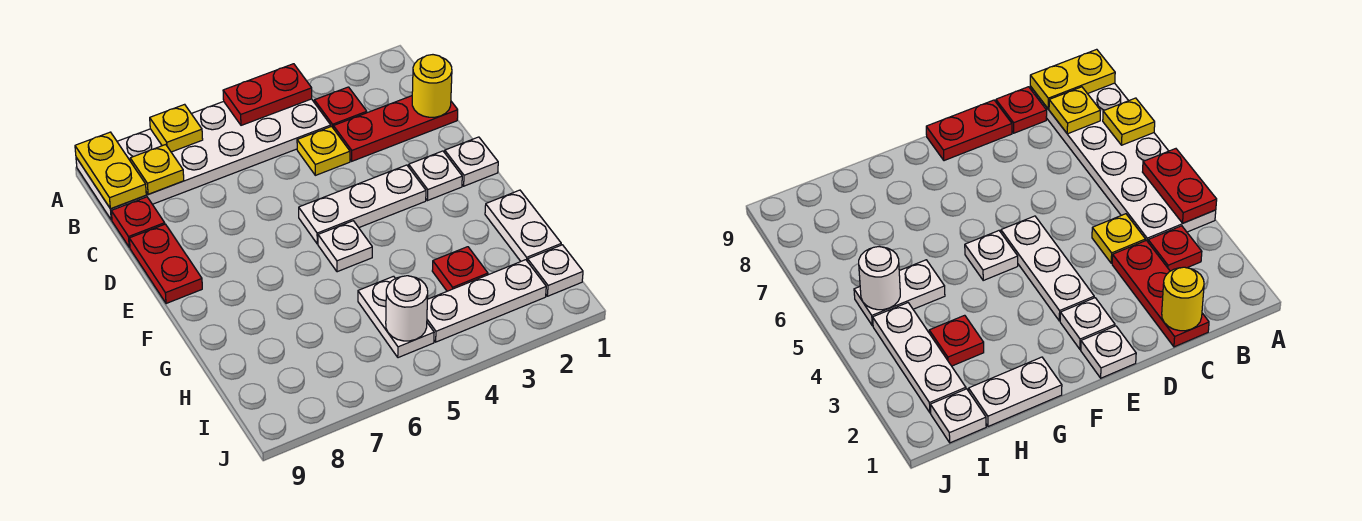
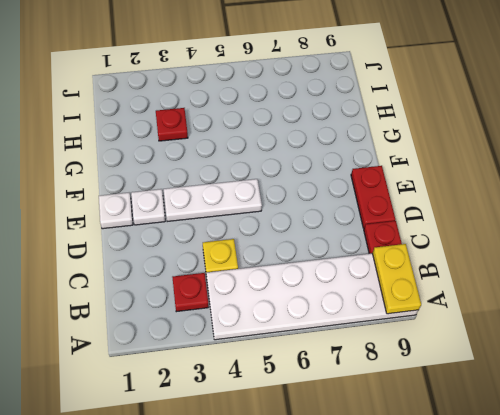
none -> red 1x3 plate [333,96,458,161]
none -> white 1x1 plate [318,221,372,272]
none -> white 1x2 plate [485,190,561,261]

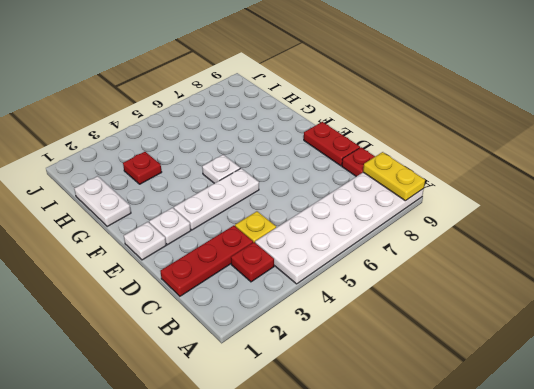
none -> white 1x2 plate [358,276,434,358]
none -> white 1x1 plate [527,245,583,296]
none -> white 1x3 plate [427,260,546,342]

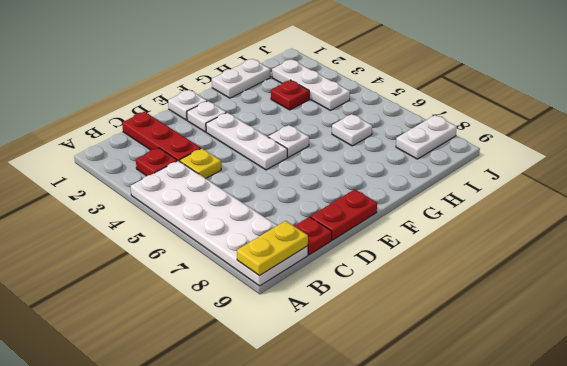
white 1x1 plate [332,114,372,146] -> white 1x1 plate moved to [527,245,583,296]
white 1x2 plate [396,115,457,159] -> white 1x2 plate moved to [358,276,434,358]
none -> red 1x2 plate [223,64,312,125]
none -> yellow 1x1 plate [150,104,203,152]
none -> yellow 1x1 plate [130,145,184,194]

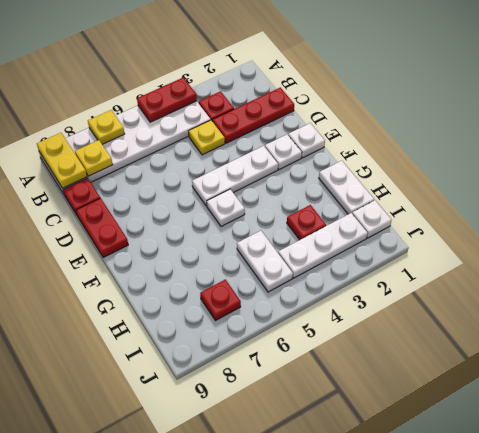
red 1x1 plate [200,279,241,321] -> none
none -> yellow 1x1 round brick [412,55,452,117]
none -> white 1x1 round brick [386,276,428,341]

